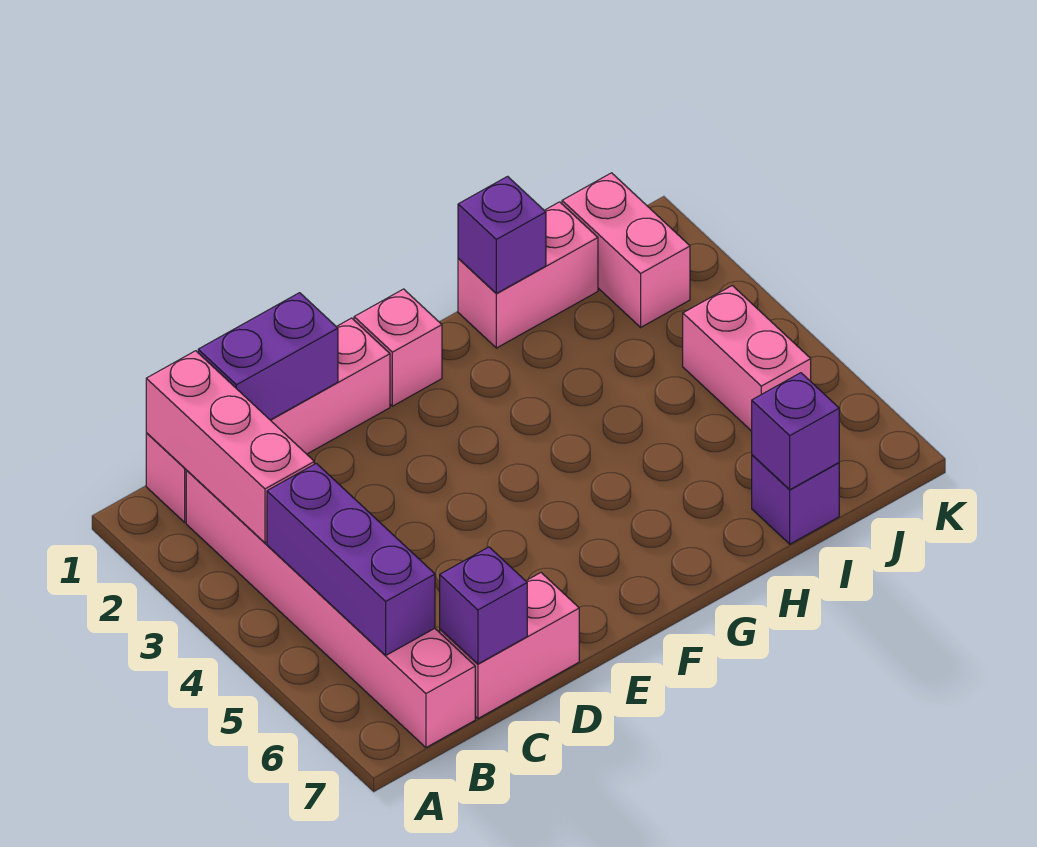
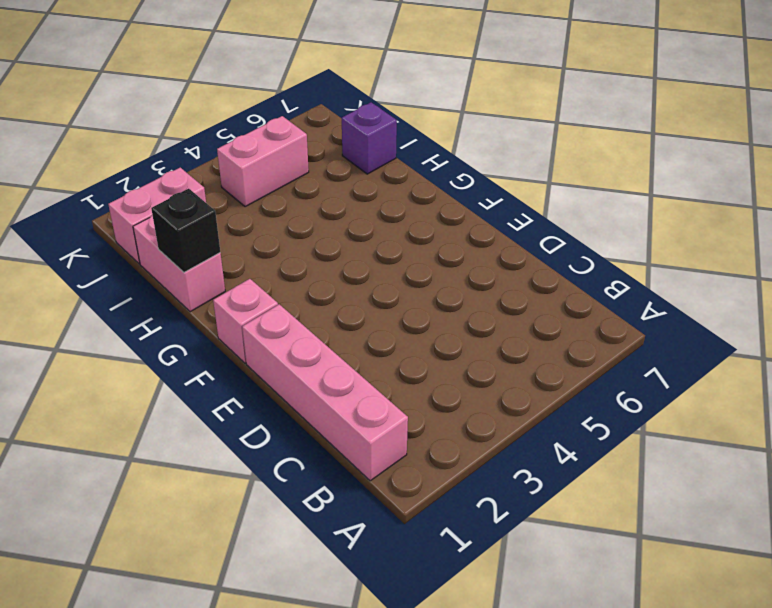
black 1x1 brick [151,189,220,272] -> purple 1x1 brick [458,176,546,293]
none -> pink 1x6 brick [186,471,475,748]
none -> pink 1x2 brick [440,573,579,718]
none -> pink 1x3 brick [146,351,314,543]

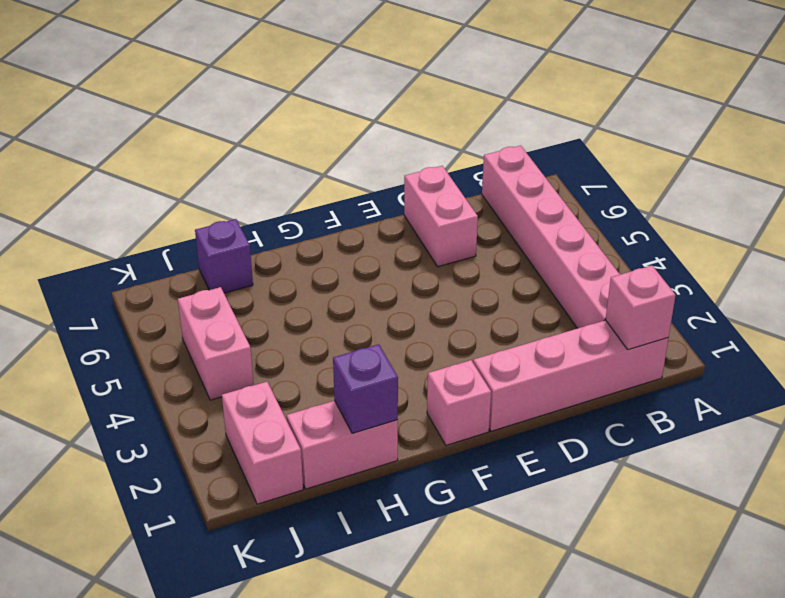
pink 1x1 brick [605,266,676,349] -> pink 1x3 brick [146,351,314,543]
pink 1x2 brick [404,166,478,267] -> pink 1x2 brick turned to [440,573,579,718]
none -> purple 1x3 brick [267,463,435,656]
none -> purple 1x2 brick [198,293,338,420]
none -> purple 1x1 brick [440,547,527,664]

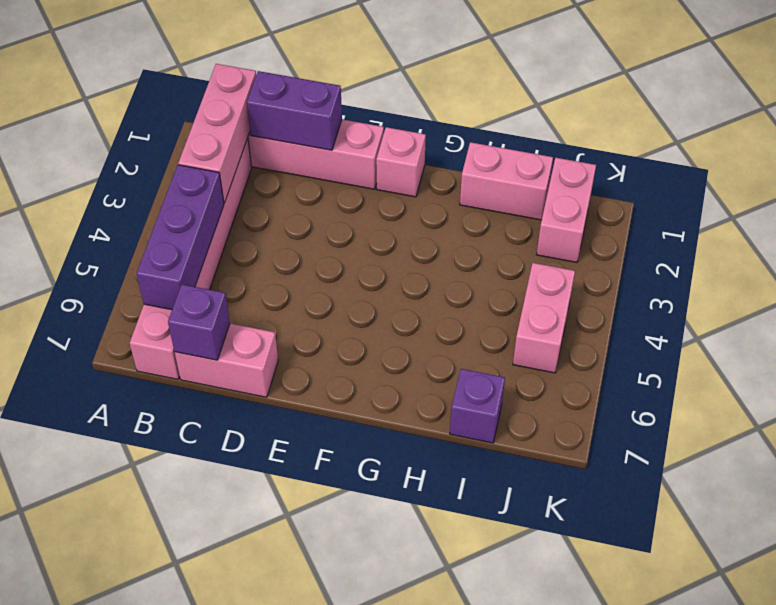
none -> purple 1x1 brick [458,176,546,293]
none -> purple 1x1 brick [752,373,839,490]

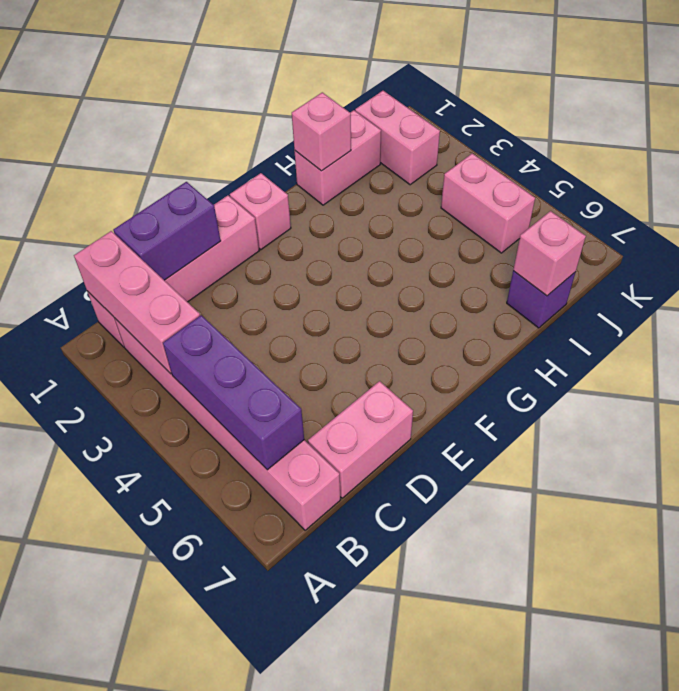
pink 1x1 brick [292,92,351,171] -> purple 1x1 brick [458,176,546,293]
pink 1x1 brick [513,211,586,296] -> purple 1x1 brick [752,373,839,490]
none -> purple 1x1 brick [440,547,527,664]

